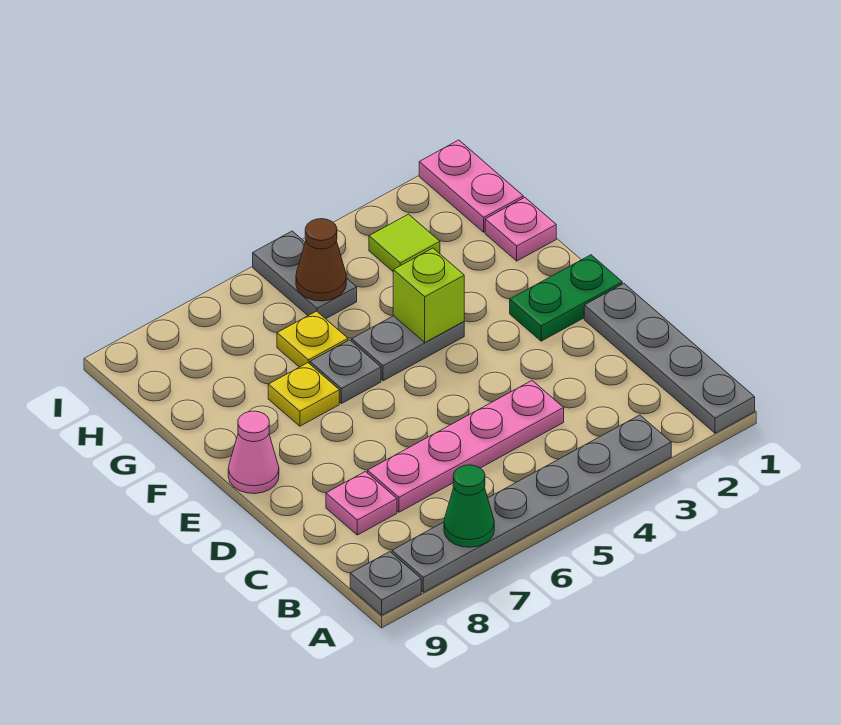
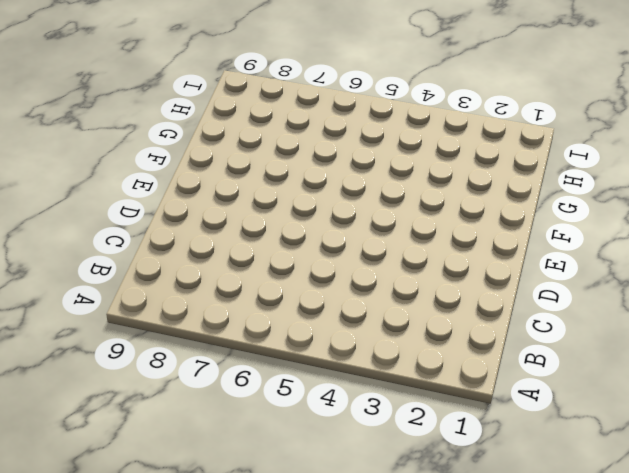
none -> grey 1x4 plate [584,284,755,433]
none -> grey 1x6 plate [392,415,671,592]
none -> grey 1x1 plate [350,552,421,615]

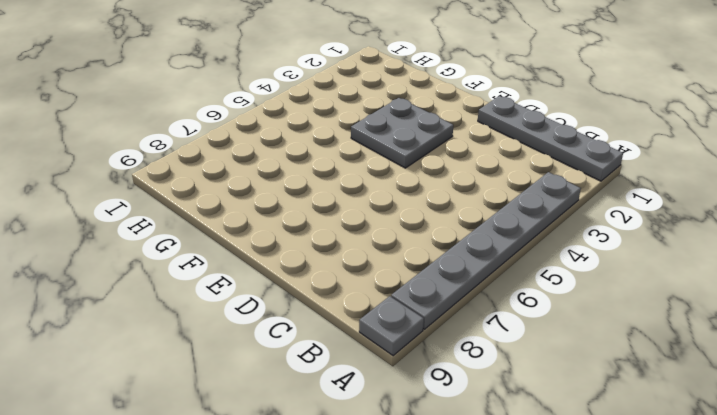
grey 2x2 plate [351,98,453,168] -> grey 1x2 plate [352,316,464,381]
none -> pink 1x4 plate [368,381,564,512]
none -> pink 1x1 plate [326,472,397,535]
none -> green 1x2 plate [510,255,622,341]

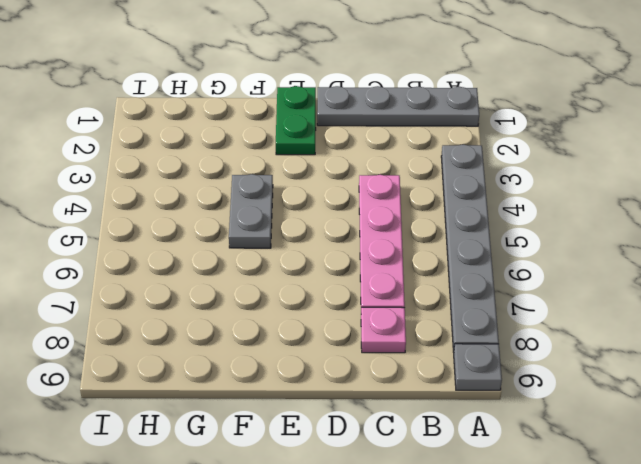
none -> pink 1x1 cone [228,411,279,494]
none -> grey 1x1 plate [310,340,381,404]
none -> yellow 1x1 plate [268,363,339,426]

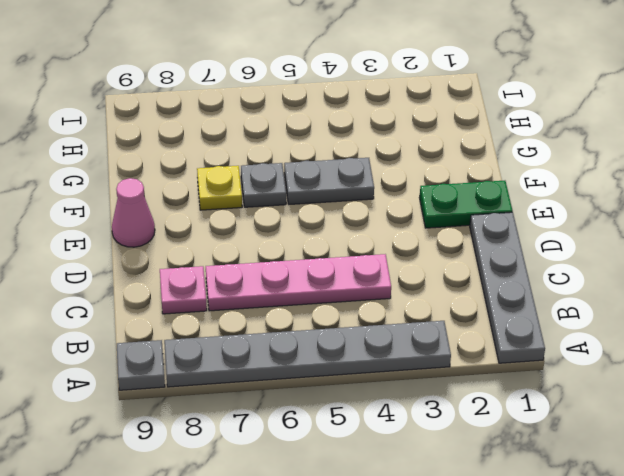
none -> pink 1x1 plate [485,198,556,261]
none -> yellow 1x1 plate [277,311,348,367]
none -> pink 1x2 plate [419,140,523,232]

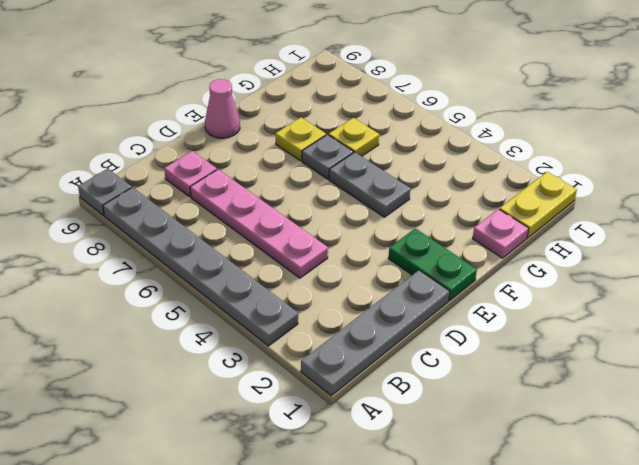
yellow 1x2 plate [499,172,577,238] -> pink 1x2 plate [419,140,523,232]
none -> lime 1x1 tile [369,214,440,271]
none -> grey 1x2 plate [253,231,357,319]
none -> green 1x1 cone [444,465,494,547]

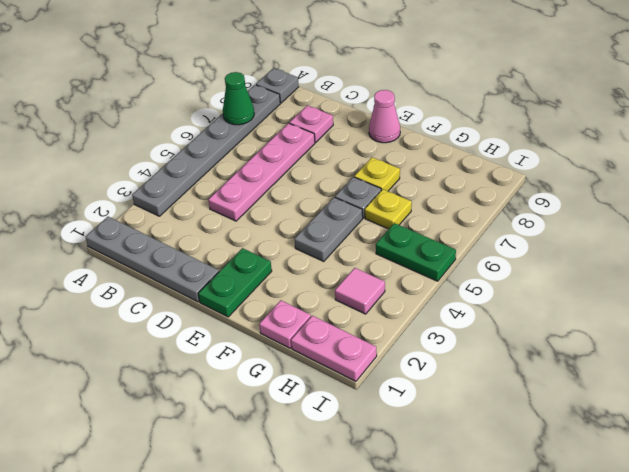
pink 1x1 tile [335,268,385,314] -> lime 1x1 tile [369,214,440,271]
green 1x2 plate [376,223,456,281] -> grey 1x2 plate [253,231,357,319]
none -> lime 1x1 brick [393,248,464,342]
none -> brown 1x1 cone [296,219,346,301]

